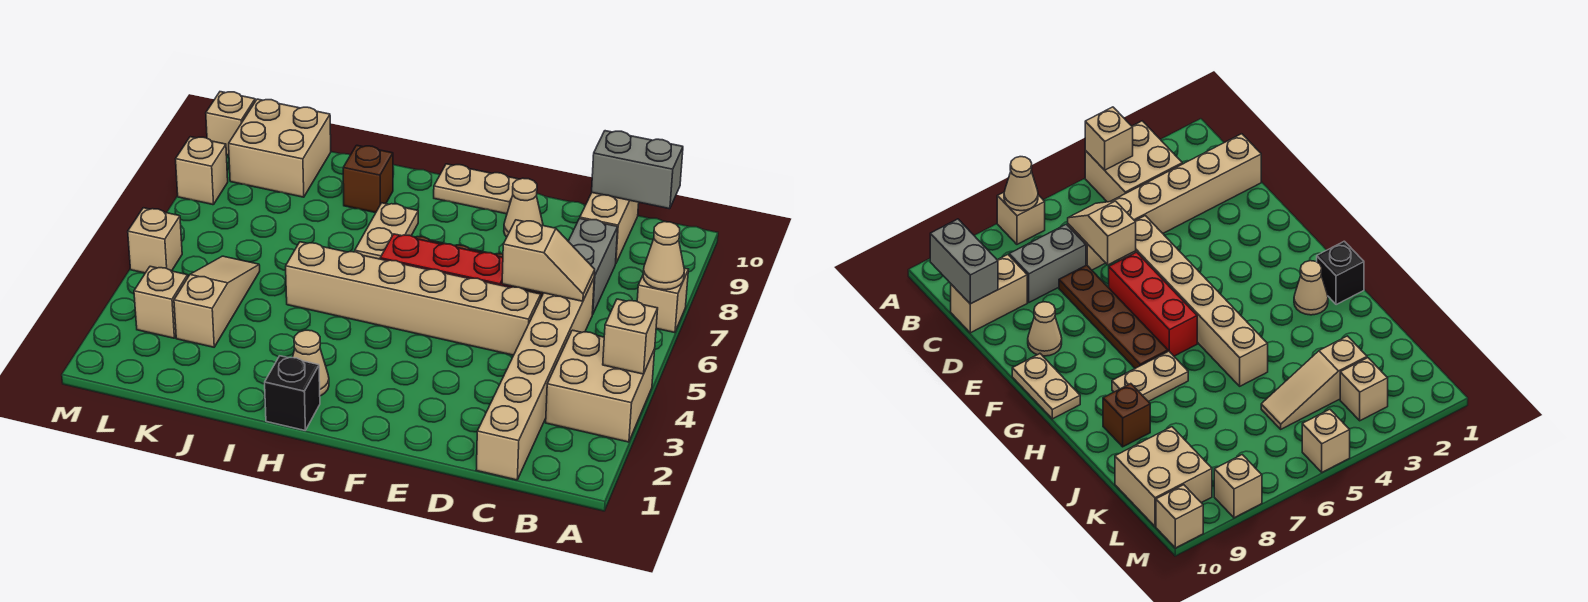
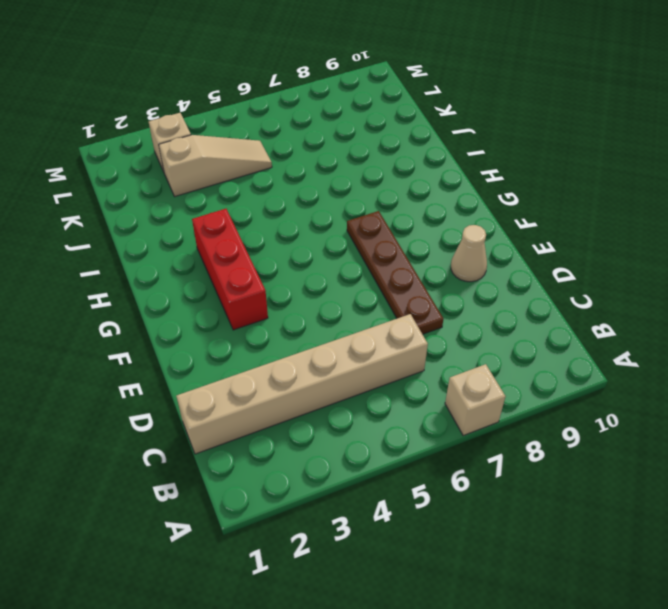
red 1x3 brick [192,209,268,330] -> red 1x3 brick moved to [380,234,512,288]
none -> tan 2x2 brick [546,330,655,442]
none -> grey 1x2 brick [568,218,618,315]
none -> tan 1x2 brick [580,193,639,263]

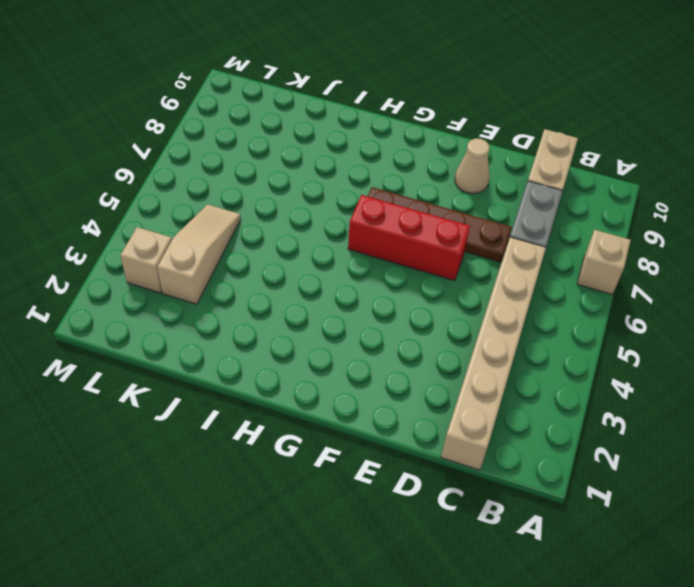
none -> tan 2x2 brick [546,330,655,442]
none -> tan 1x6 brick [286,242,541,355]
none -> tan 1x2 plate [434,164,519,214]

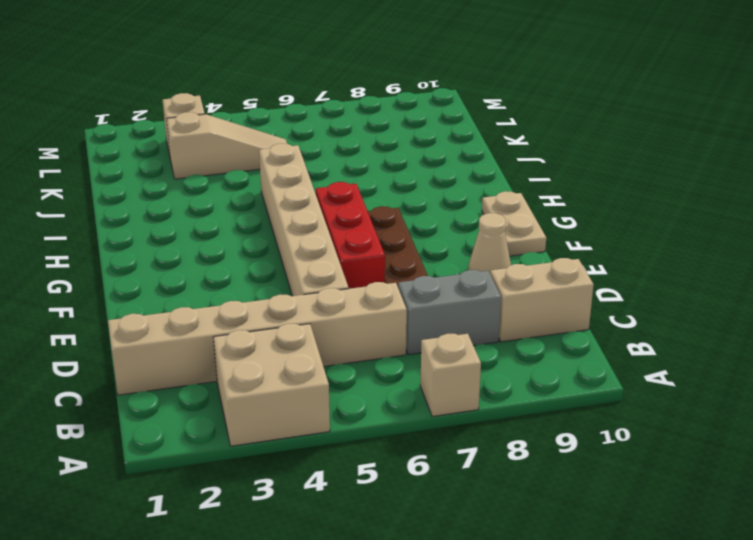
none -> black 1x1 brick [265,356,320,430]
none -> tan 1x1 cone [293,330,329,396]
none -> tan 1x2 plate [355,203,418,259]

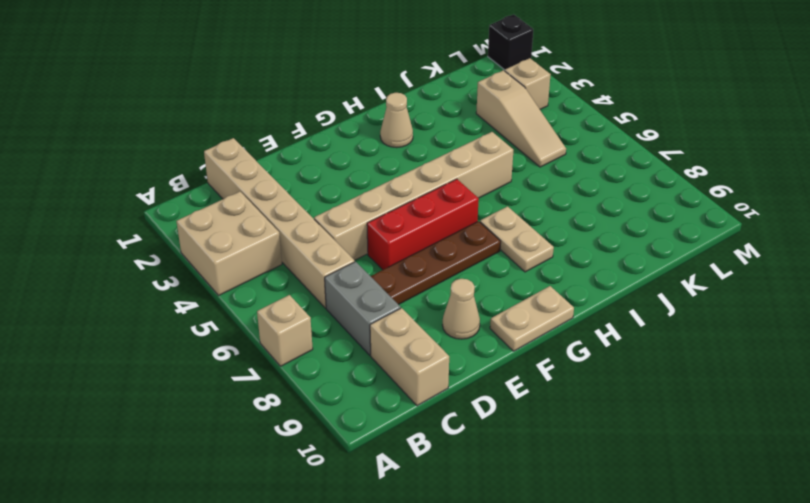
black 1x1 brick [488,14,533,70] -> black 1x1 brick moved to [265,356,320,430]
none -> brown 1x1 brick [343,145,393,213]
none -> tan 2x2 brick [229,99,331,197]
none -> tan 1x1 brick [128,208,182,273]

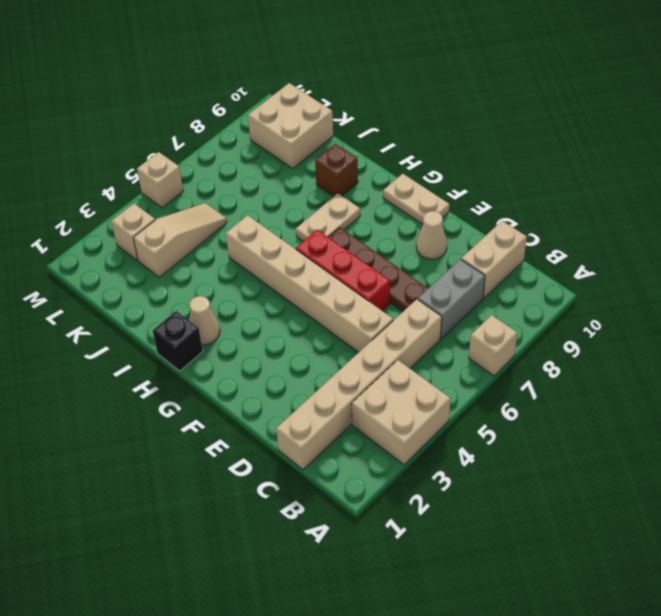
none -> tan 1x1 brick [176,137,228,205]
none -> tan 1x1 brick [206,92,255,155]
none -> tan 1x1 brick [603,299,658,374]

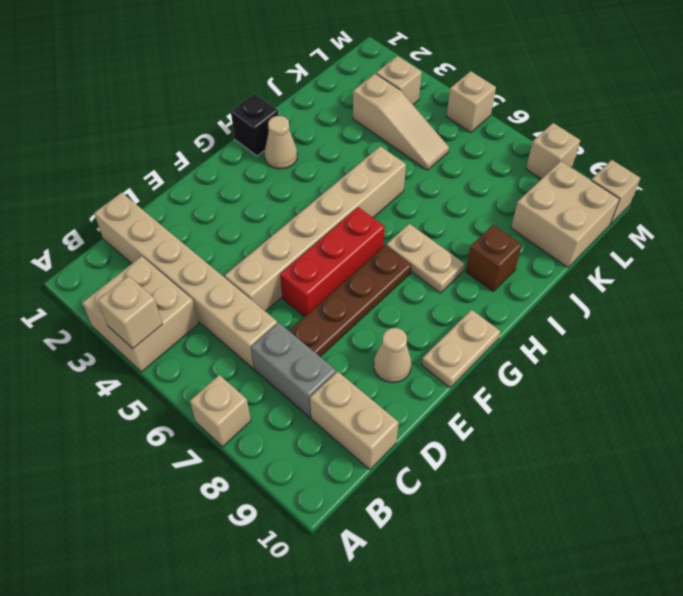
none -> tan 1x1 cone [643,222,684,290]
none -> grey 1x2 brick [592,131,683,209]
none -> tan 1x2 slope [502,220,595,301]

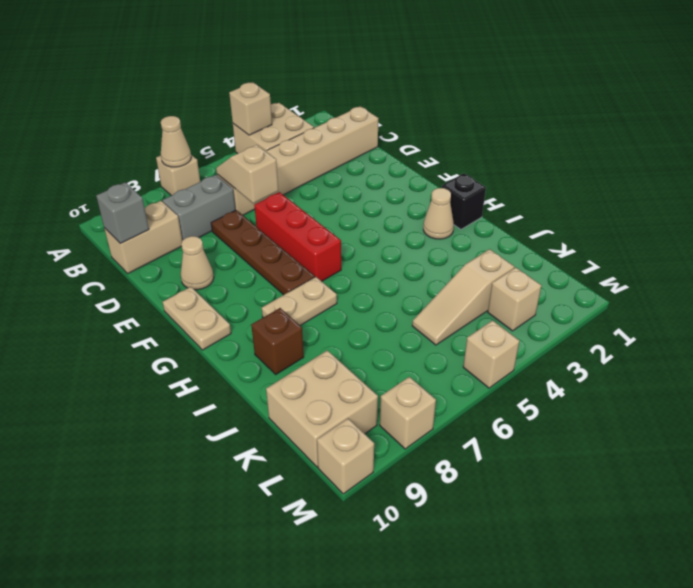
grey 1x1 brick [96,182,149,244] -> grey 1x2 brick [592,131,683,209]
none -> tan 1x6 brick [286,242,541,355]

